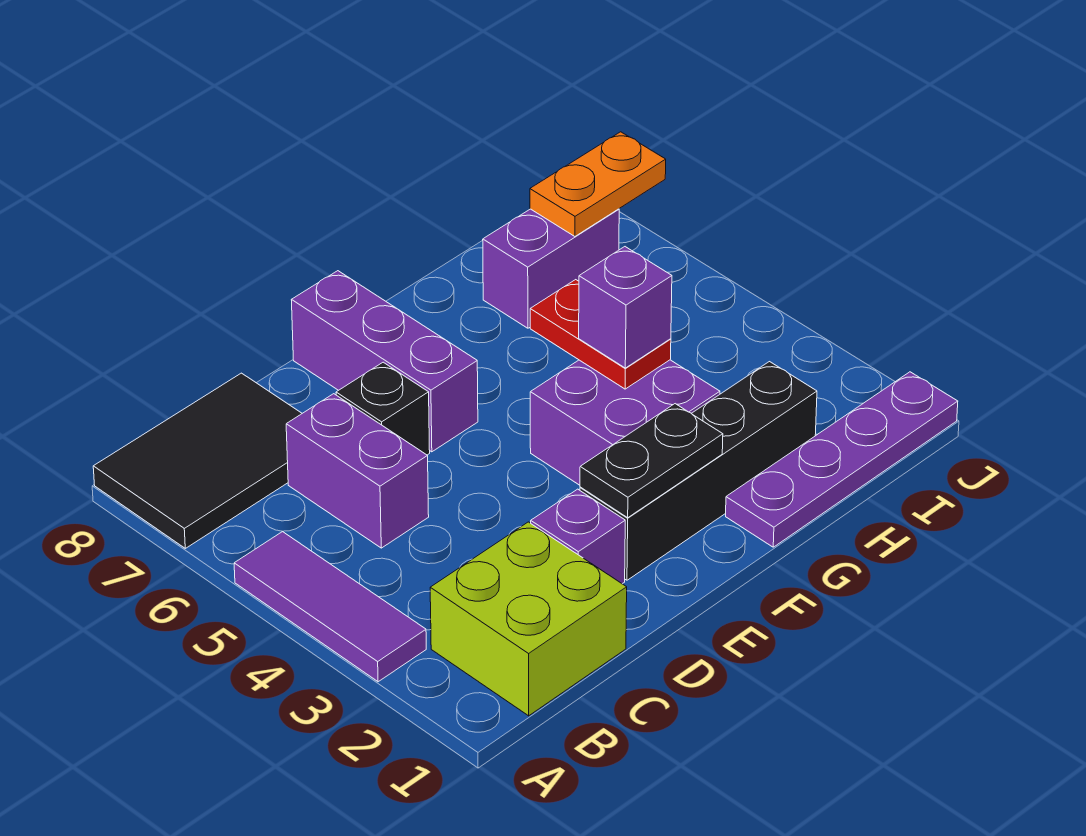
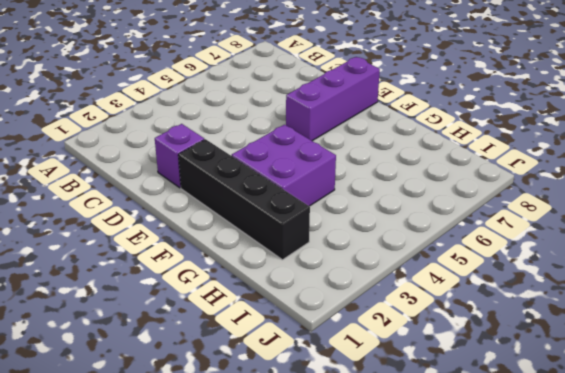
none -> purple 1x3 tile [234,532,426,682]
none -> black 2x3 tile [93,373,302,548]
none -> lime 2x2 brick [430,522,627,716]

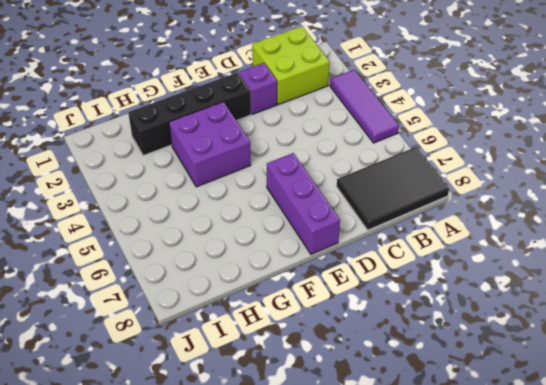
none -> purple 1x2 brick [286,394,429,548]
none -> black 1x1 brick [336,362,430,455]
none -> purple 1x4 plate [726,372,958,547]

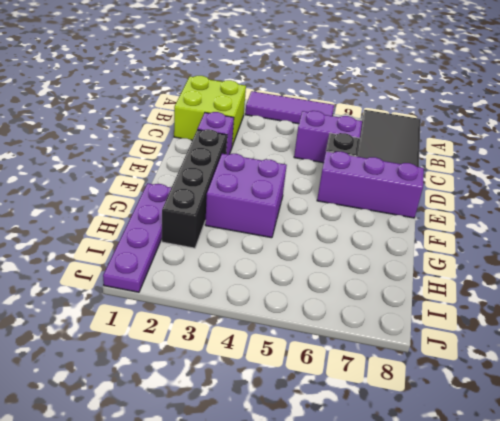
none -> purple 1x2 brick [483,209,619,328]
none -> black 1x2 plate [580,404,723,518]
none -> red 1x2 plate [530,280,671,389]

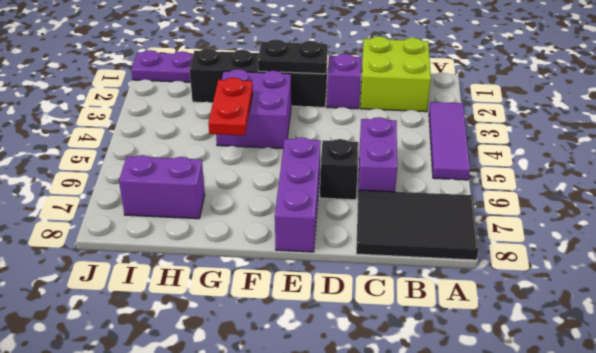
none -> orange 1x2 plate [530,132,666,236]
none -> purple 1x1 brick [579,247,672,368]

